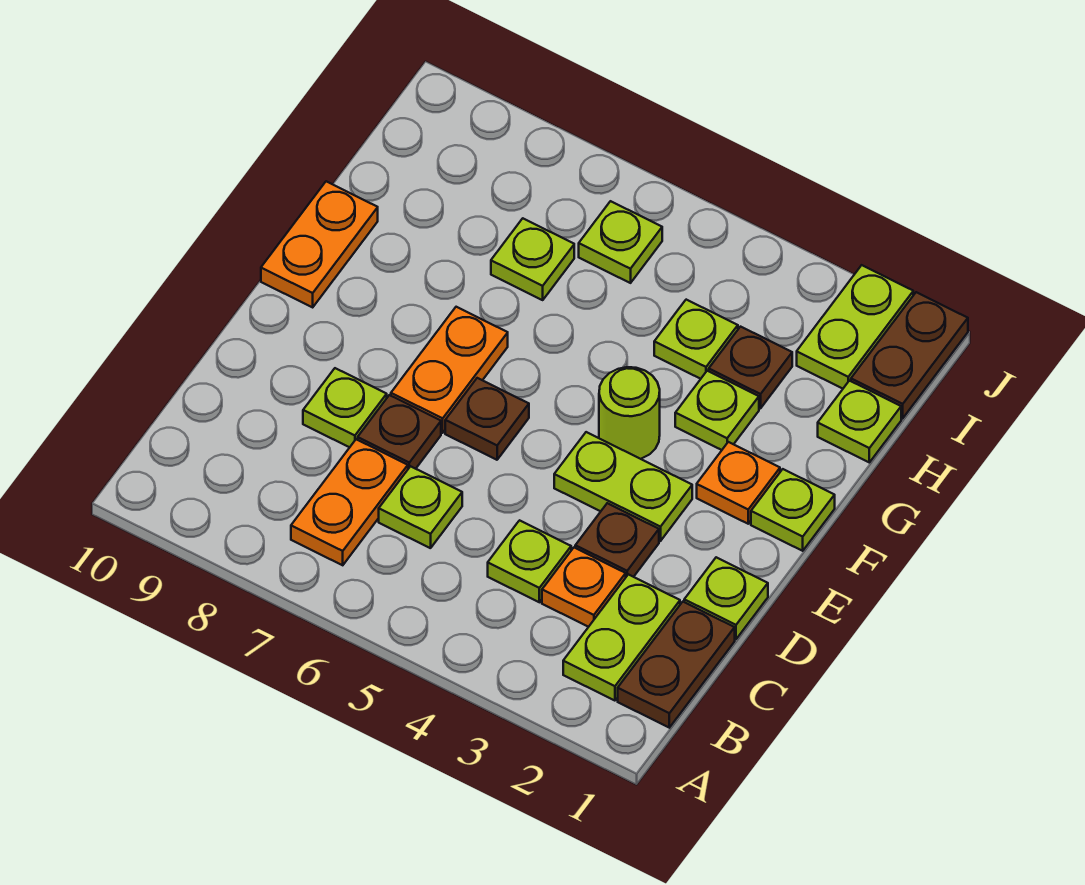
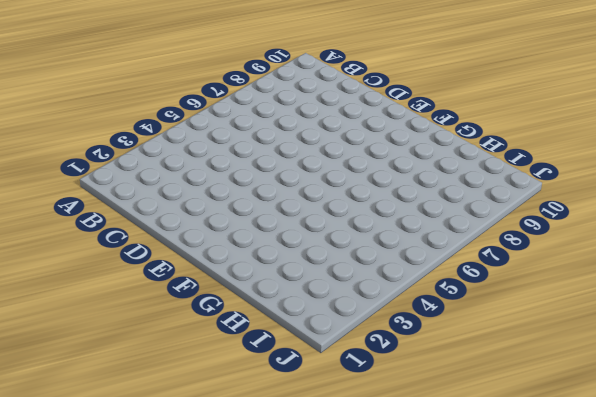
none -> brown 1x2 plate [618,602,735,728]
none -> lime 1x2 plate [563,574,680,701]
none -> orange 1x2 plate [291,439,408,565]

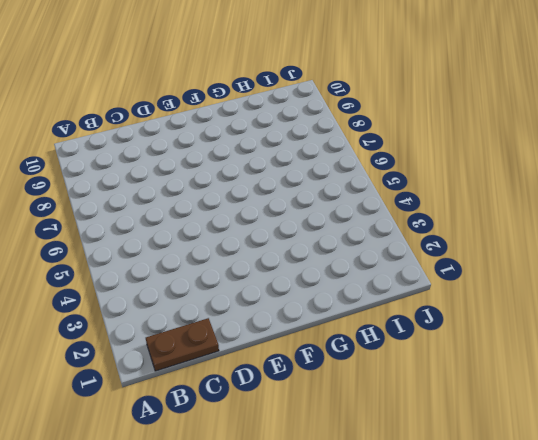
none -> lime 1x2 plate [563,574,680,701]
none -> orange 1x2 plate [291,439,408,565]
none -> orange 1x1 plate [542,548,626,627]

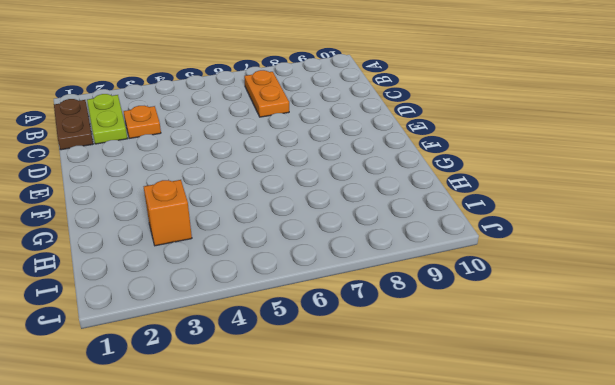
orange 1x1 brick [144,180,192,246] -> brown 1x1 plate [709,327,792,408]
none -> lime 1x1 plate [488,520,571,602]
none -> lime 1x1 plate [379,466,462,548]
none -> lime 1x1 plate [684,557,768,639]

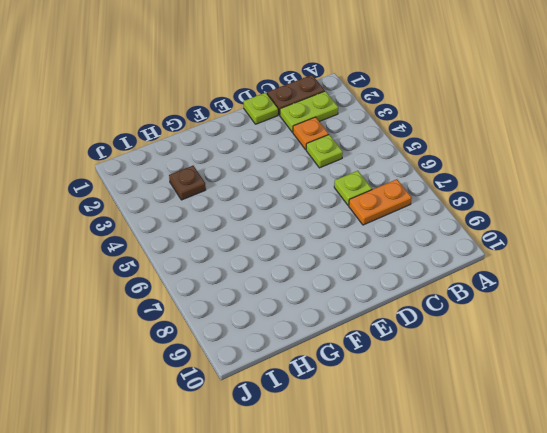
none -> brown 1x1 plate [575,503,659,577]
none -> brown 1x1 plate [358,395,441,469]
none -> lime 1x1 plate [303,368,387,447]

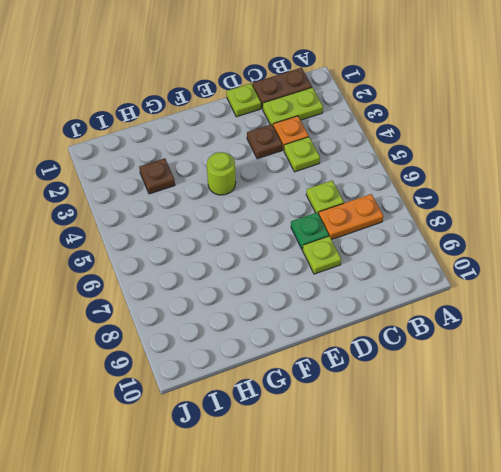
green 1x1 plate [291,213,329,250] -> brown 1x1 plate [358,395,441,469]
none -> lime 1x2 plate [554,432,692,541]
none -> brown 1x1 plate [445,378,529,460]
none -> orange 1x2 plate [391,307,508,433]

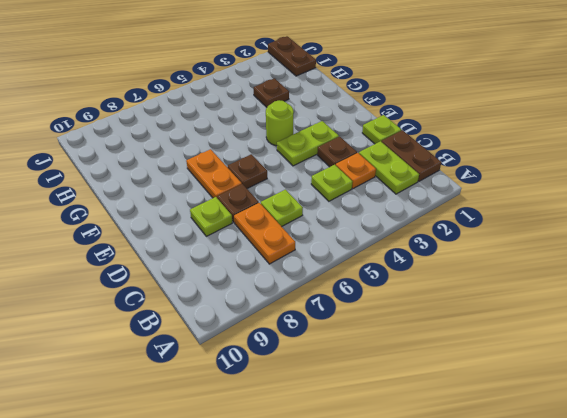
none -> lime 1x1 plate [751,469,835,551]
none -> orange 1x1 plate [697,442,780,524]
none -> orange 1x2 plate [261,181,378,307]

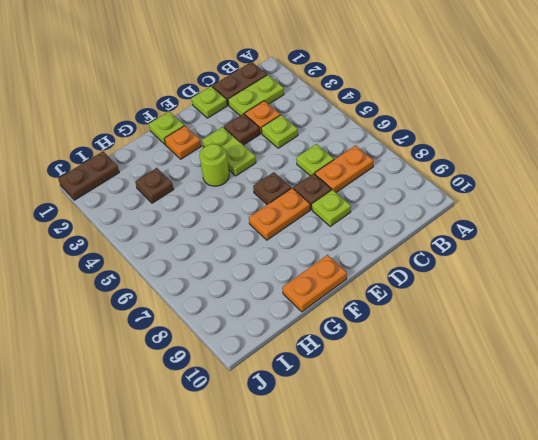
none -> lime 1x1 plate [675,371,759,450]
none -> lime 1x1 plate [818,381,901,462]
none -> lime 1x1 plate [654,300,738,379]

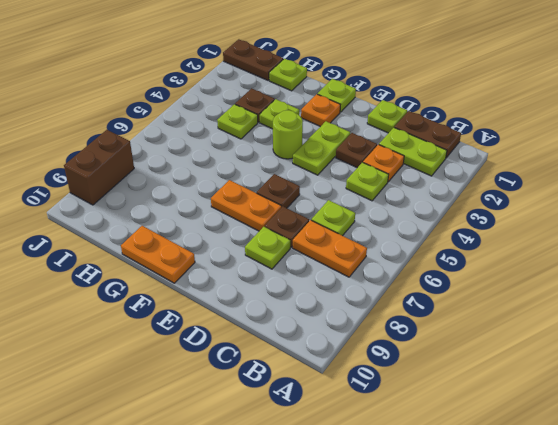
brown 1x2 brick [64,130,134,205] -> none
none -> lime 1x1 plate [491,218,574,300]
none -> lime 1x2 plate [797,265,913,389]
none -> lime 1x1 plate [579,201,662,283]

